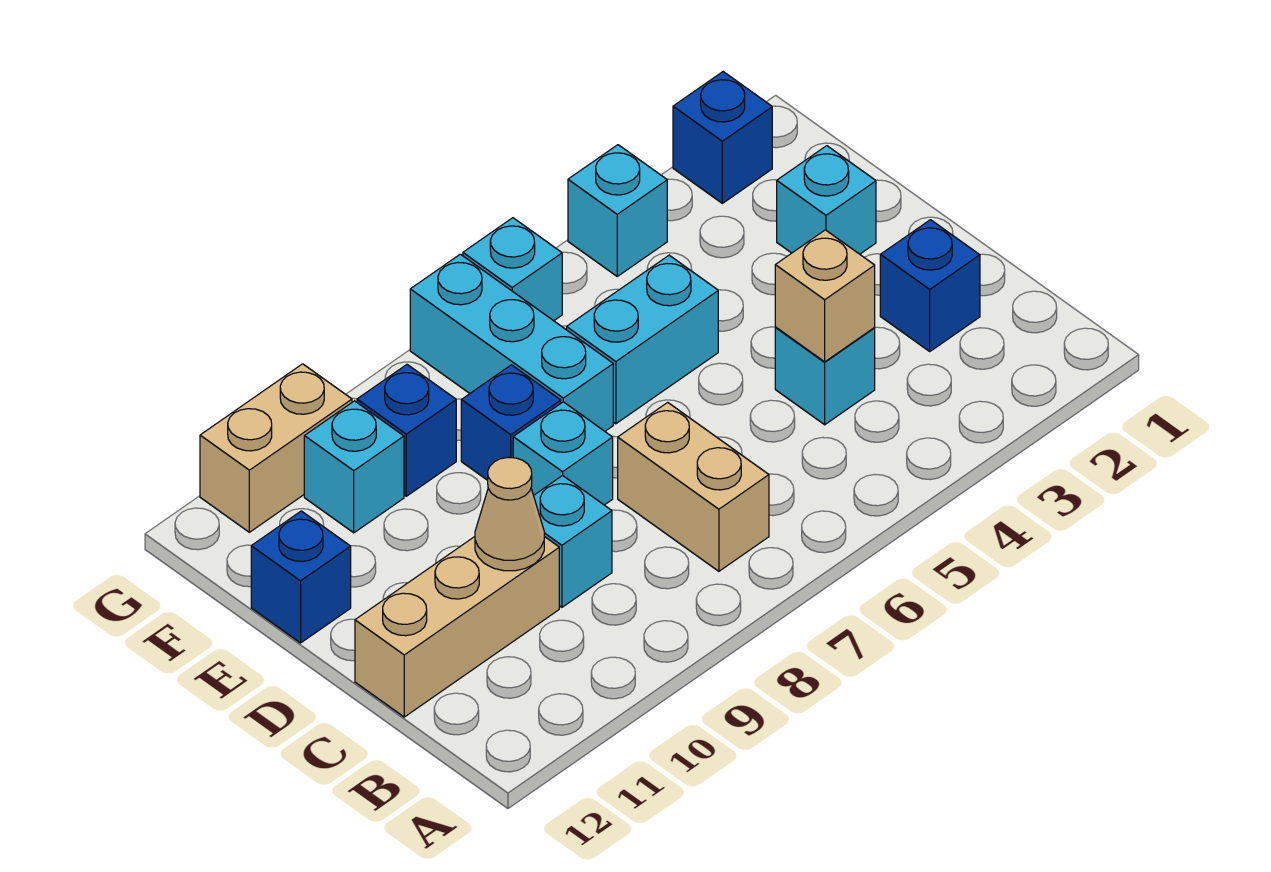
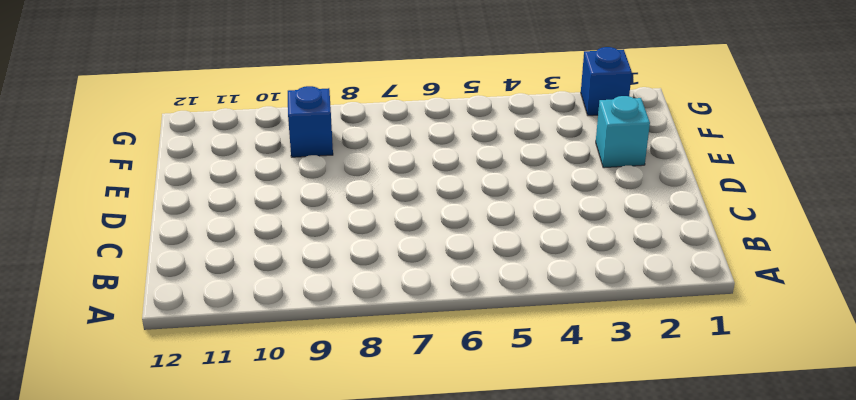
none -> tan 1x2 brick [618,402,769,571]
none -> blue 1x1 brick [880,220,980,351]
none -> cyan 1x1 brick [775,328,875,425]

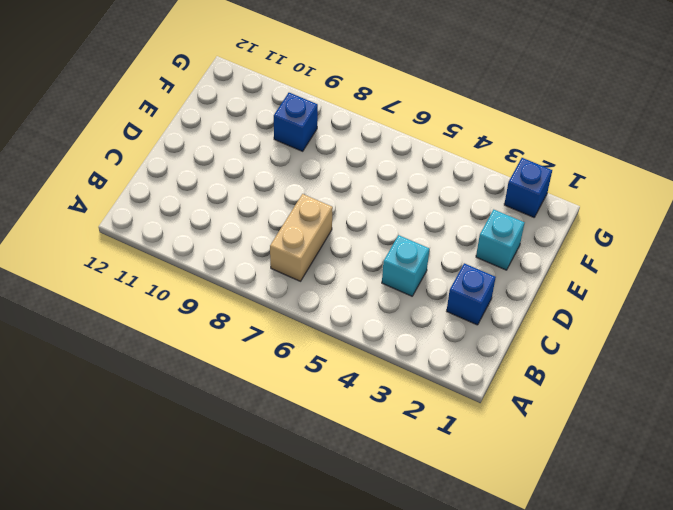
none -> cyan 1x1 brick [534,475,612,607]
none -> tan 1x3 brick [355,537,559,717]
none -> cyan 1x1 brick [513,402,613,505]

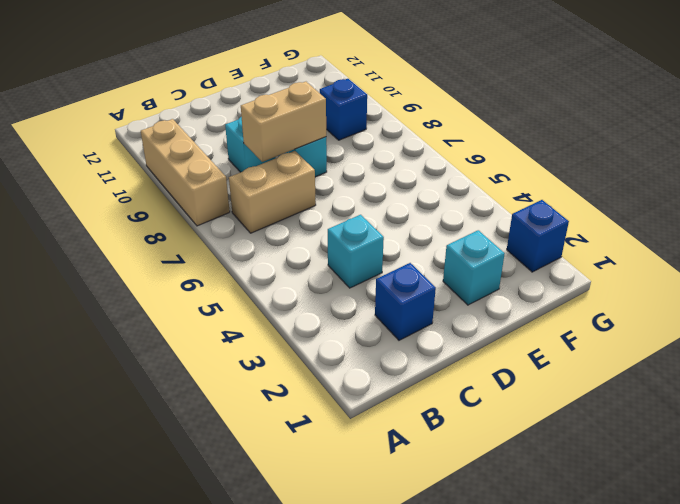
tan 1x3 brick [141,119,230,226] -> tan 1x3 brick moved to [355,537,559,717]
tan 1x2 brick [241,82,326,162] -> tan 1x2 brick turned to [200,364,352,532]
none -> cyan 1x2 brick [567,255,718,424]
none -> cyan 1x3 brick [410,254,613,431]
none -> blue 1x1 brick [461,365,561,480]

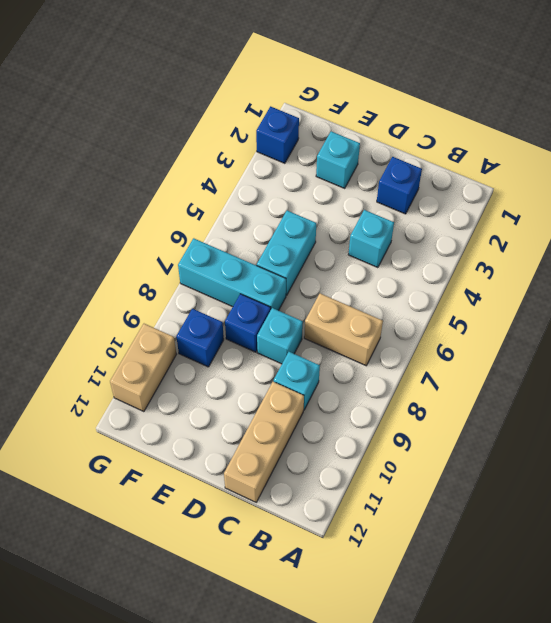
none -> blue 1x1 brick [251,511,351,643]
none -> cyan 1x1 brick [304,401,404,533]
none -> cyan 1x1 brick [568,145,667,276]

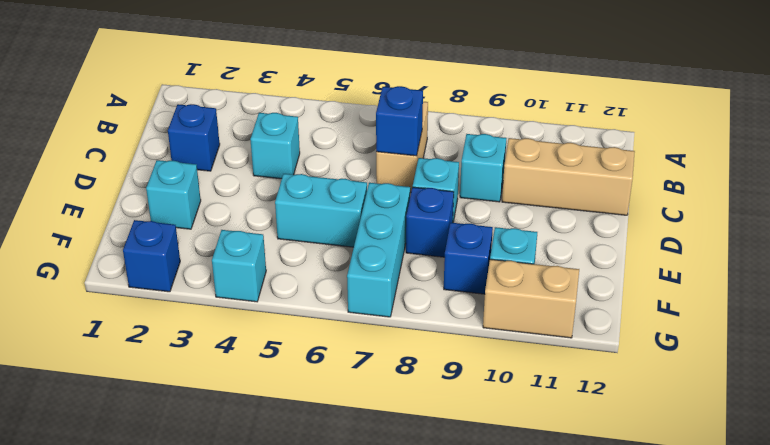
blue 1x1 brick [376,86,423,156] -> blue 1x1 brick moved to [251,511,351,643]
none -> cyan 1x1 brick [463,218,562,321]
none -> tan 1x1 brick [775,230,875,362]
none -> tan 1x1 cone [475,457,544,571]

